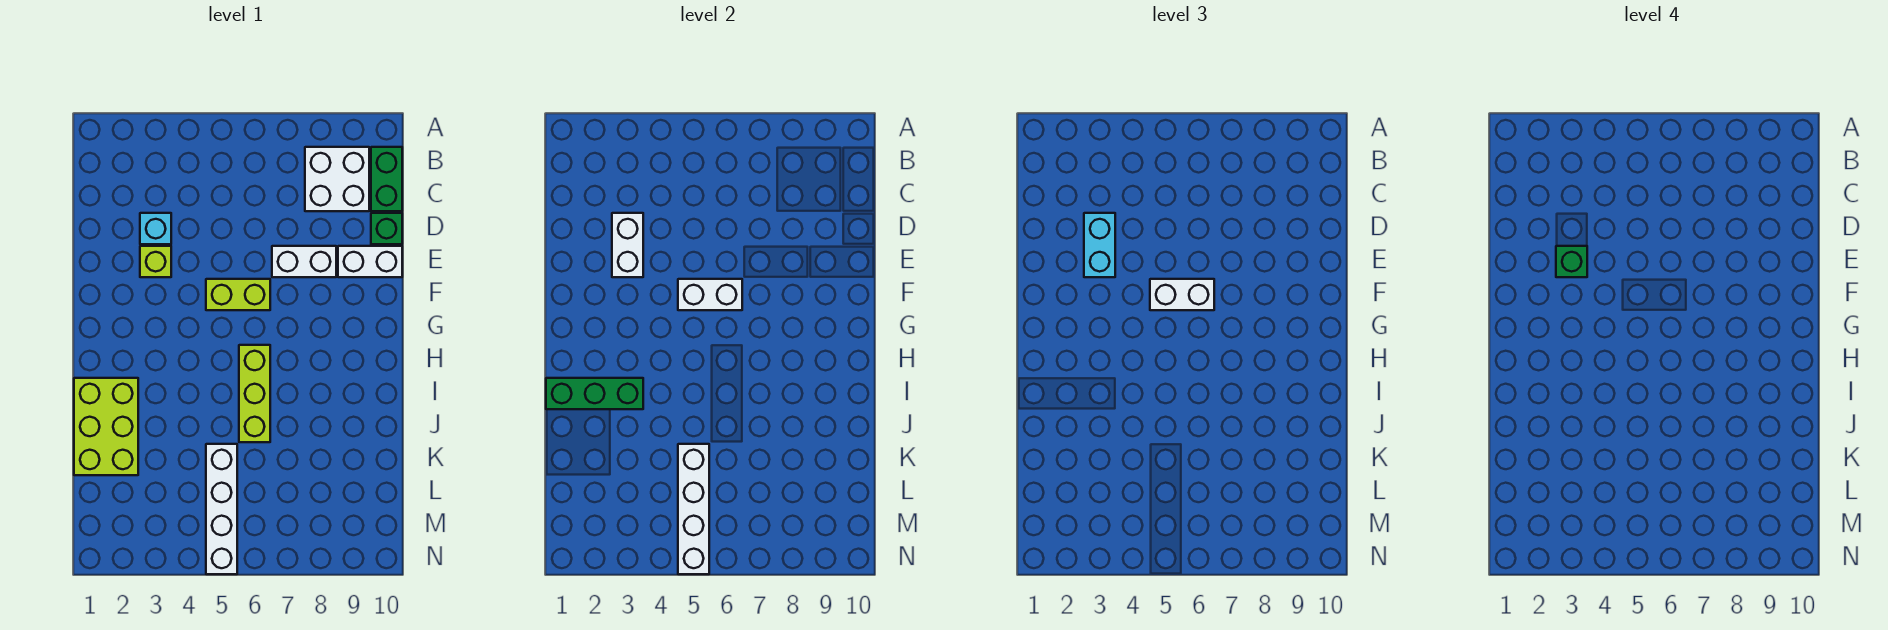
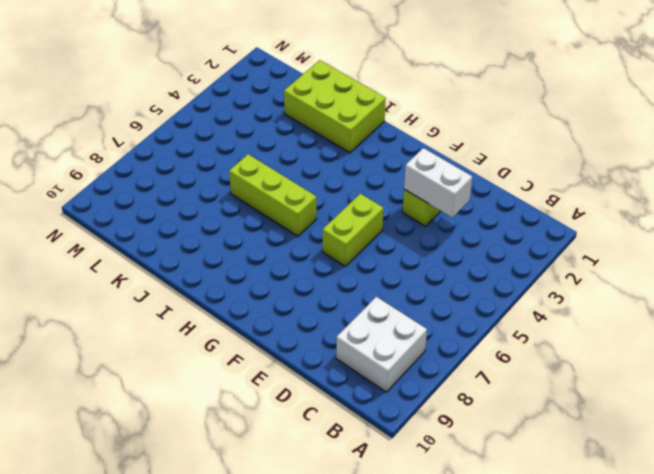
none -> green 1x2 brick [371,147,402,211]
none -> cyan 1x1 brick [140,213,171,244]
none -> green 1x1 brick [371,213,402,244]

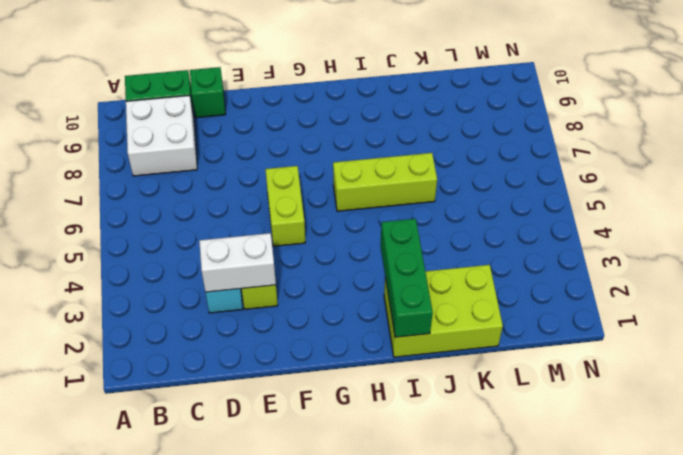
none -> white 1x2 brick [272,246,336,277]
none -> white 1x2 brick [338,246,402,277]
none -> white 1x4 brick [206,444,237,574]

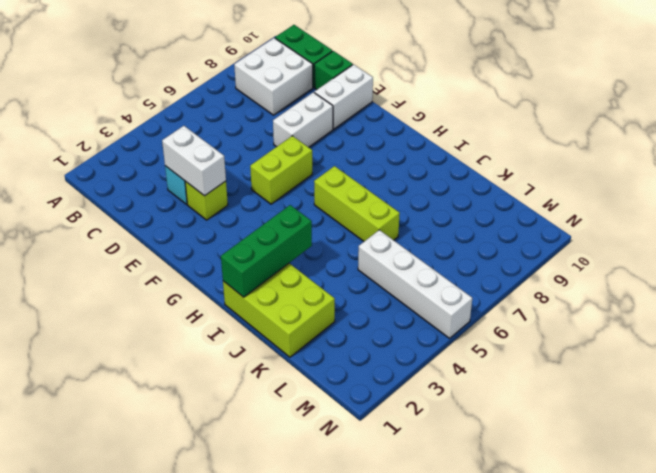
none -> white 1x2 brick [678,279,742,310]
none -> white 1x4 brick [678,444,709,574]
none -> cyan 1x2 brick [1084,213,1115,277]

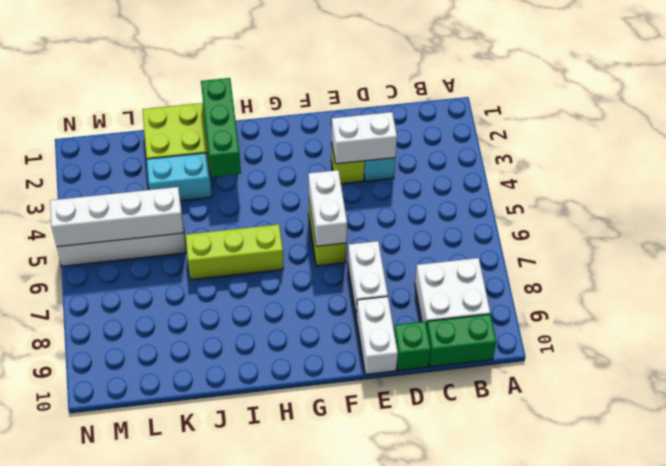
cyan 1x2 brick [147,153,212,201] -> cyan 1x2 brick moved to [1084,213,1115,277]
none -> white 1x2 brick [1150,279,1214,310]
none -> green 1x1 brick [1556,246,1587,277]

